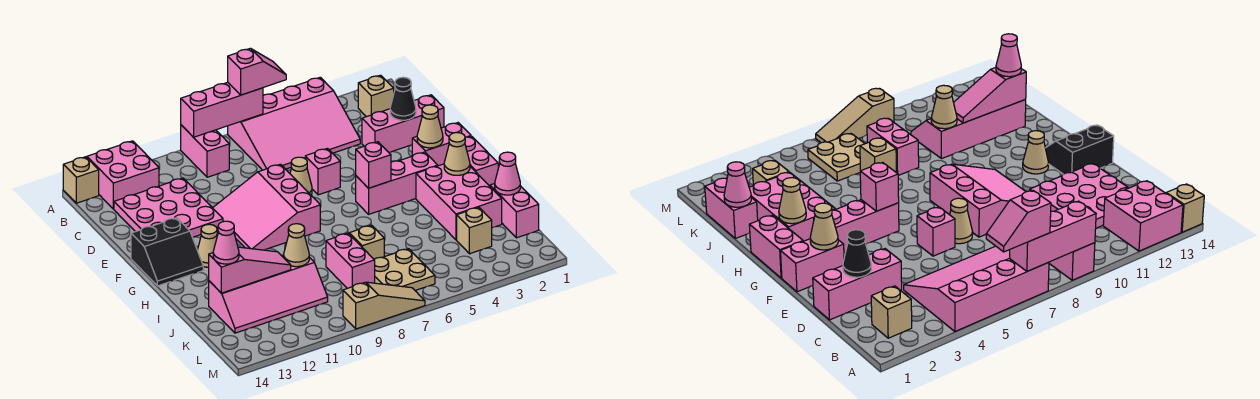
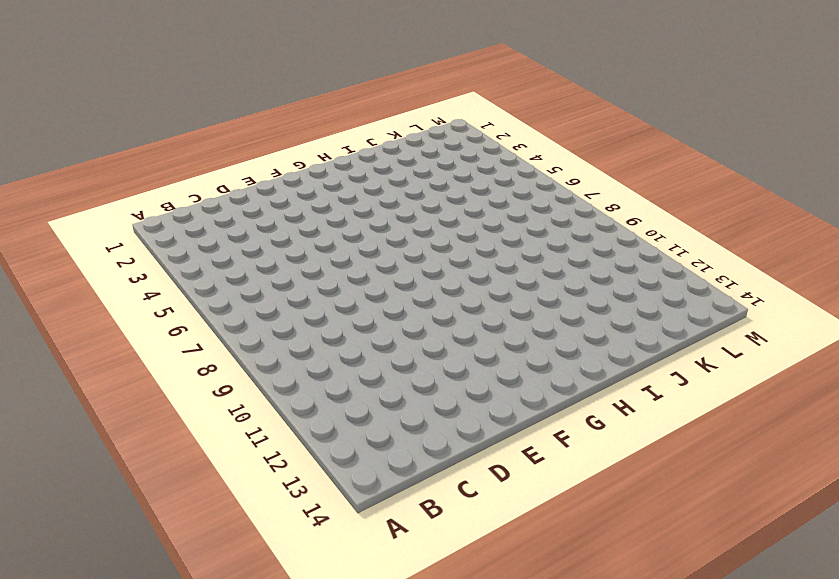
none -> pink 3x4 slope [228,77,360,170]
none -> pink 1x2 brick [181,125,229,177]
none -> pink 2x2 brick [87,141,159,209]
none -> tan 1x1 brick [63,157,99,203]

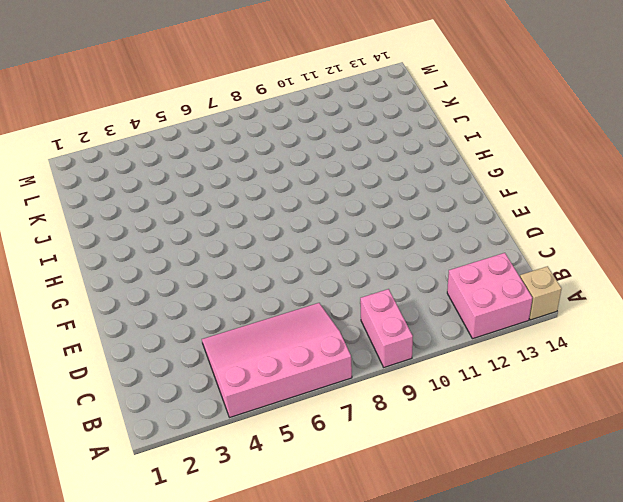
none -> tan 1x1 brick [358,75,394,117]
none -> pink 3x3 plate [114,178,223,237]
none -> pink 1x3 brick [362,95,444,152]
none -> pink 1x1 brick [305,148,340,195]

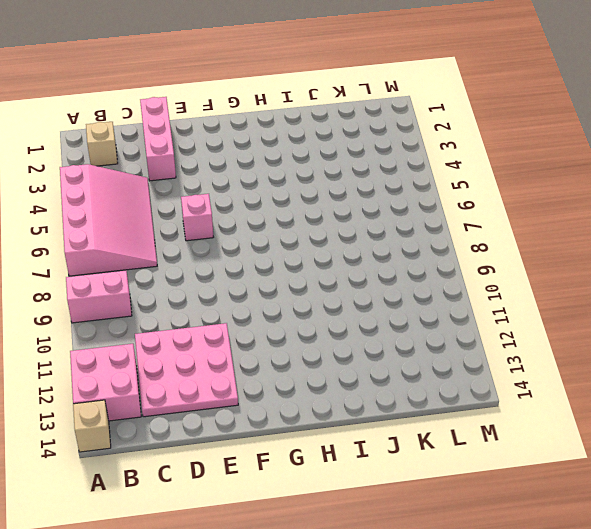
none -> tan 1x1 cone [290,157,312,195]
none -> pink 3x3 slope [213,164,320,250]
none -> pink 1x2 brick [412,123,471,166]
none -> black 2x2 slope [131,218,203,286]

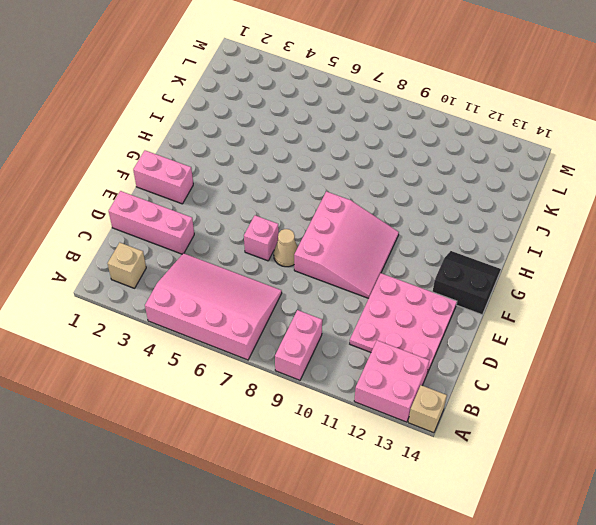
none -> pink 1x2 brick [465,136,498,186]
none -> pink 1x3 brick [356,152,438,214]
none -> tan 1x1 cone [197,224,217,267]
none -> pink 2x3 brick [416,164,502,240]

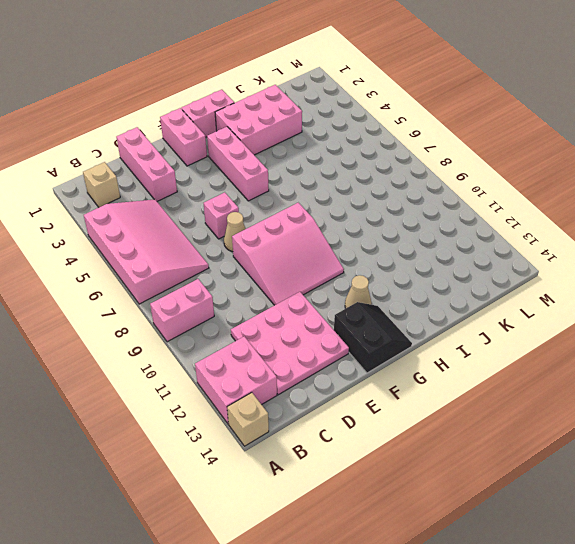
none -> pink 1x2 brick [490,184,539,238]
none -> tan 1x1 brick [349,225,384,259]
none -> pink 1x2 brick [326,233,375,288]
none -> pink 2x4 slope [209,255,328,333]

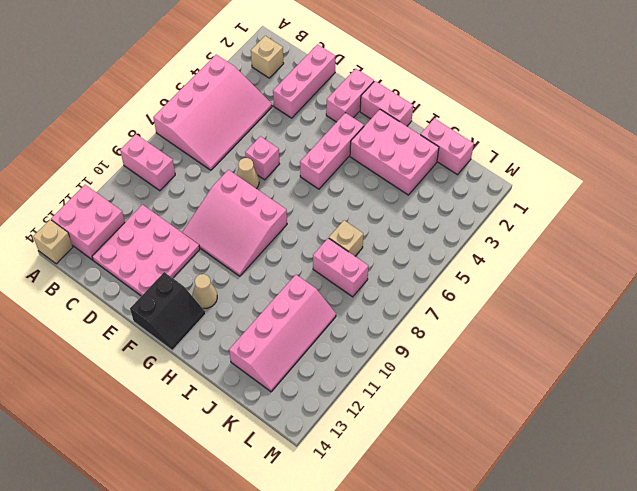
none -> tan 1x1 brick [457,207,492,254]
none -> tan 2x2 plate [374,249,435,291]
none -> tan 1x3 slope [343,282,425,329]
none -> pink 1x3 brick [181,82,263,137]

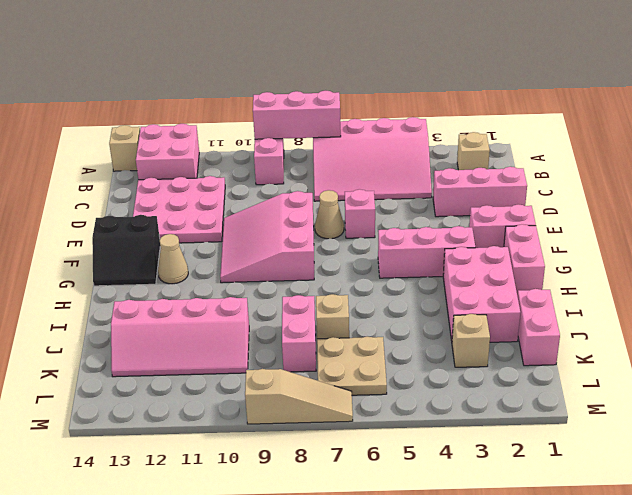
none -> black 1x1 cone [390,77,416,120]
none -> tan 1x1 cone [417,105,443,148]
none -> pink 1x1 brick [356,142,391,188]
none -> tan 1x1 cone [444,133,470,175]

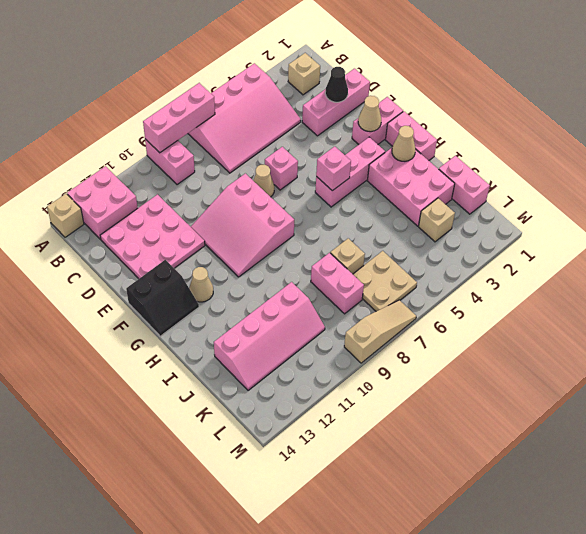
none -> pink 1x1 cone [495,152,520,195]
none -> tan 1x1 cone [284,224,309,267]
none -> pink 1x3 slope [209,247,291,293]
none -> pink 1x2 slope [228,48,286,95]

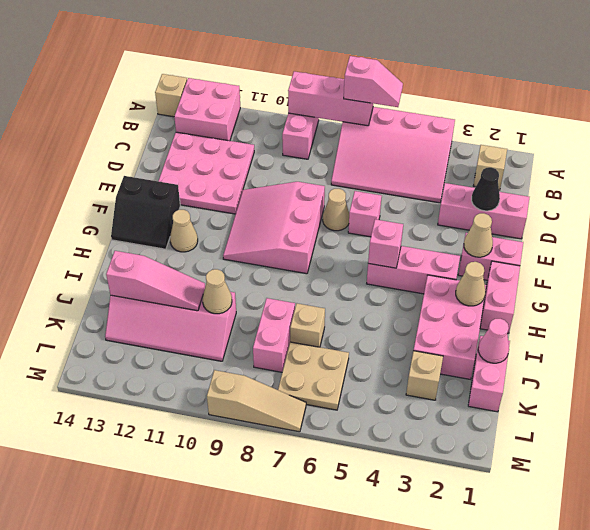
none -> pink 1x1 cone [213,221,239,264]

